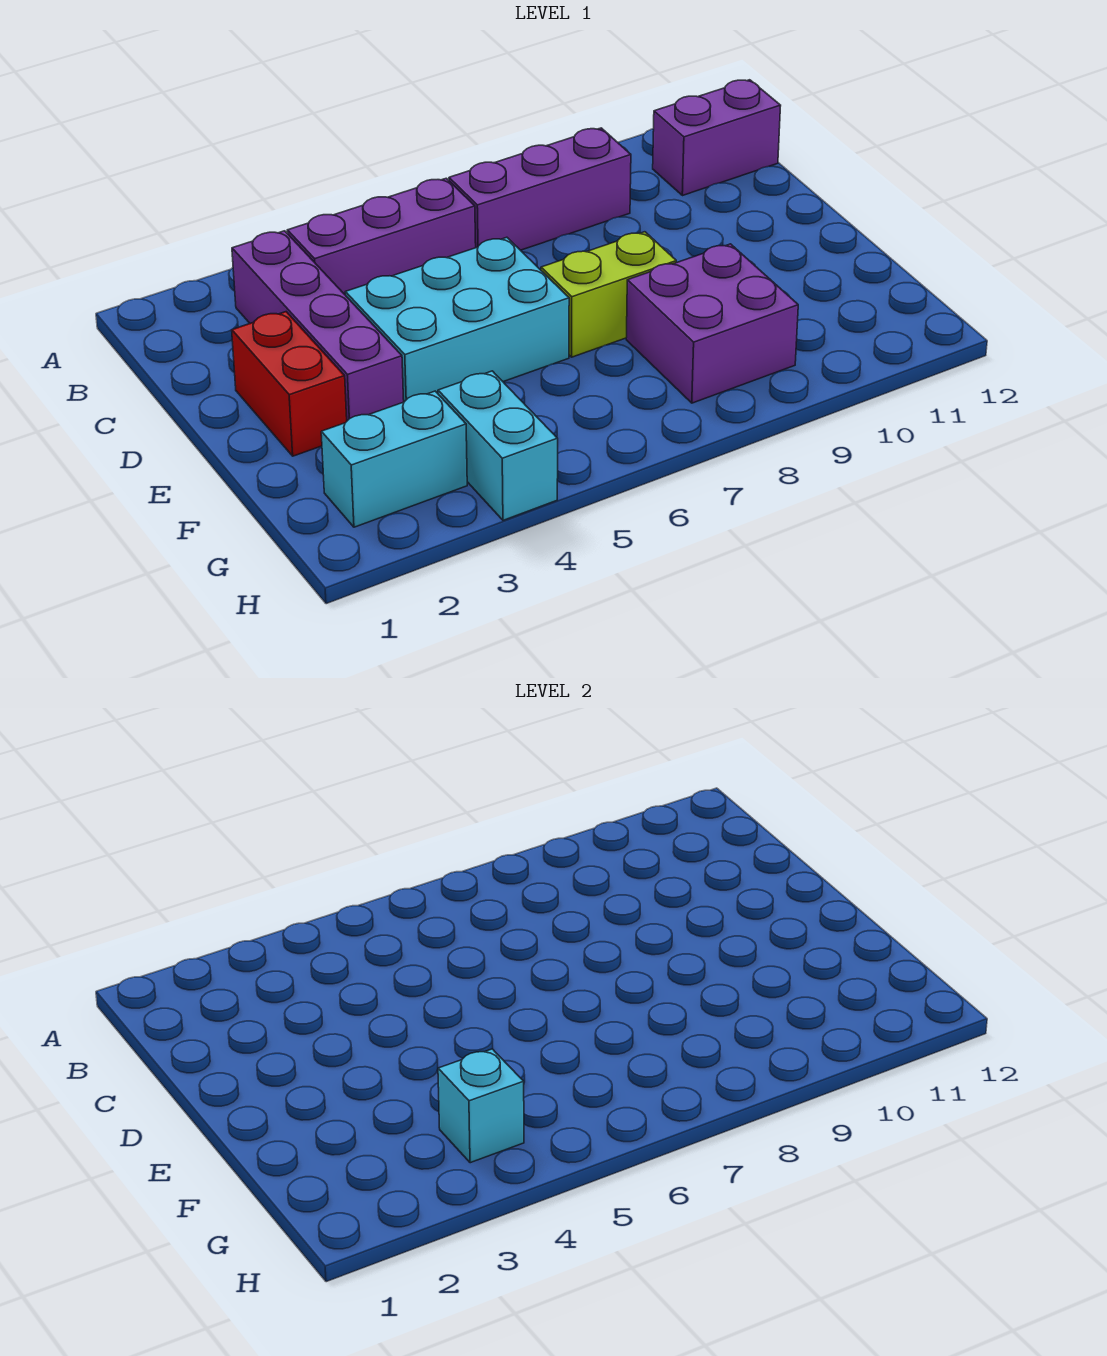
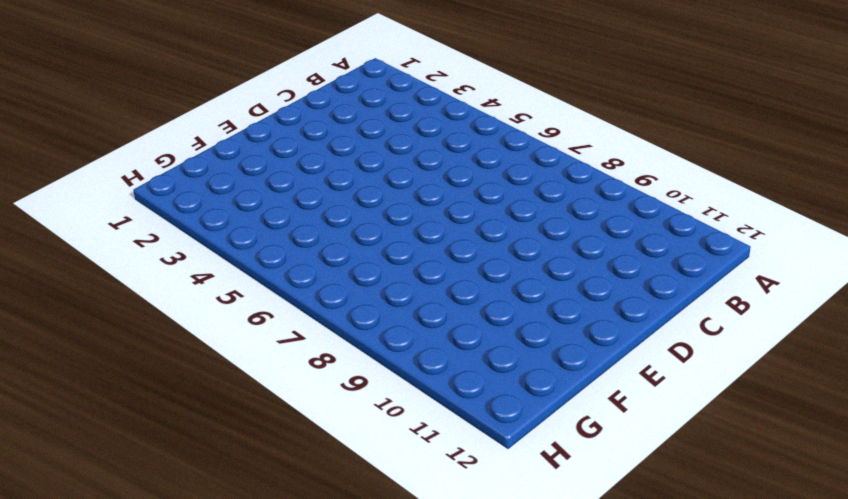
none -> purple 1x4 brick [232,231,404,421]
none -> purple 1x3 brick [287,178,476,294]

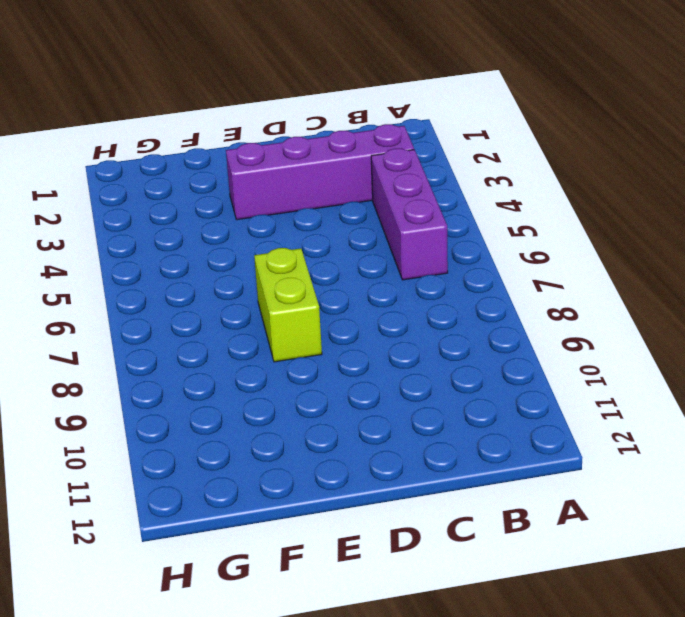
none -> purple 1x3 brick [449,128,631,250]
none -> purple 1x2 brick [653,80,781,196]

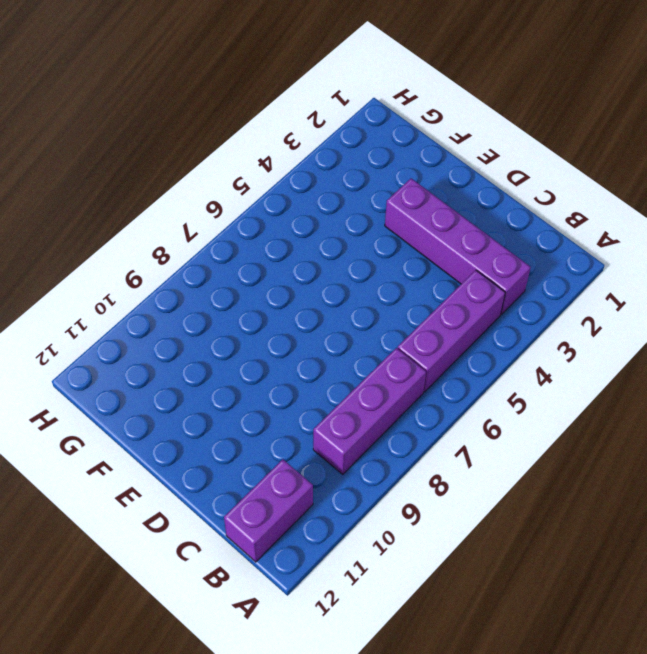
none -> red 1x2 brick [232,312,347,456]
none -> cyan 2x3 brick [345,237,569,402]

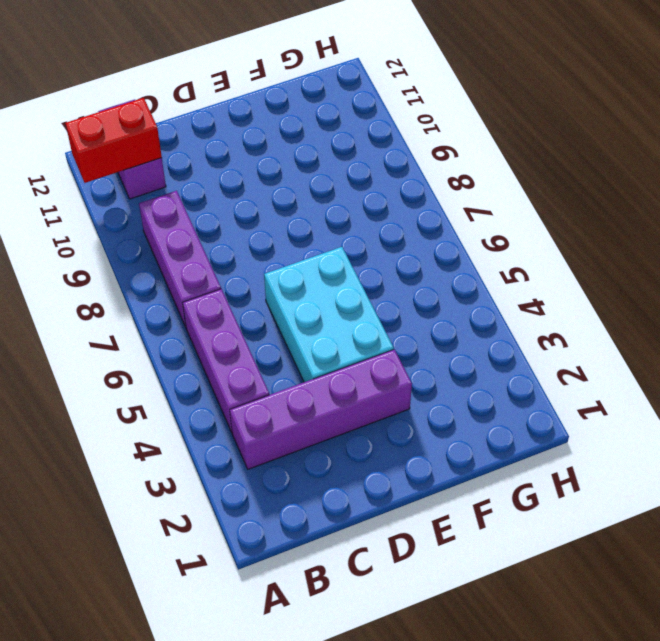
red 1x2 brick [65,98,162,183] -> red 1x2 brick moved to [232,312,347,456]
none -> lime 1x2 brick [541,232,676,357]
none -> purple 2x2 brick [626,244,798,403]

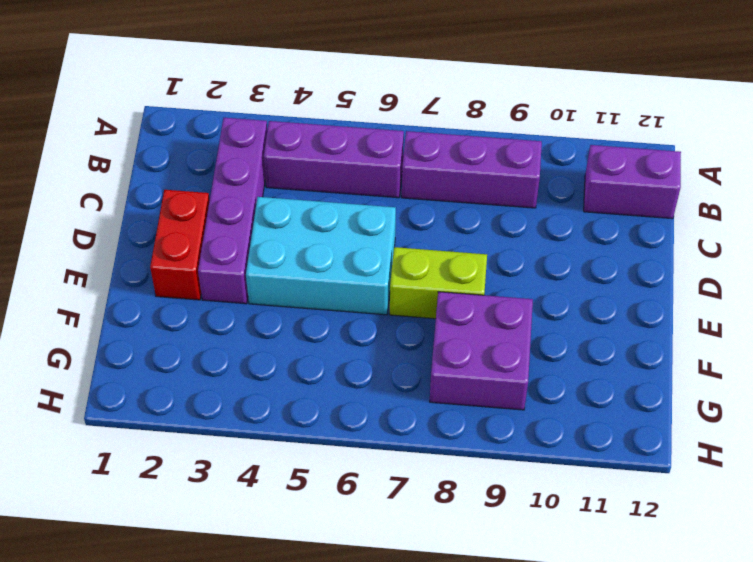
none -> cyan 1x2 brick [321,391,467,527]
none -> cyan 1x2 brick [438,371,558,520]

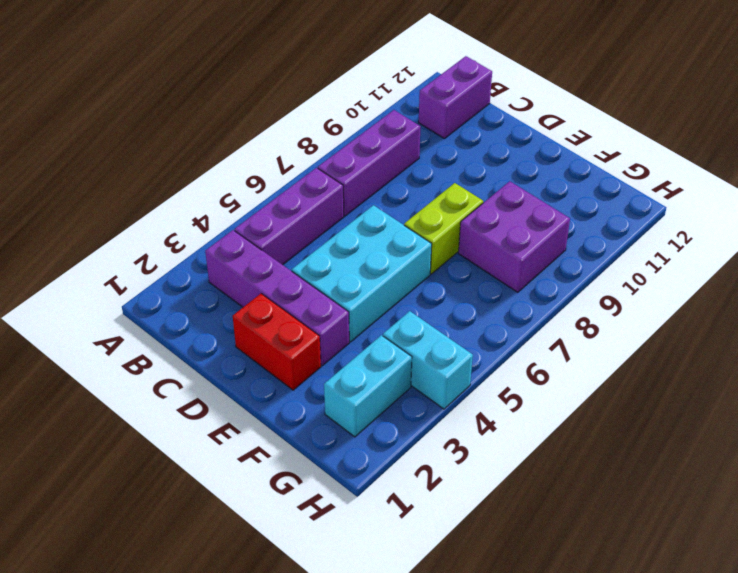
none -> cyan 1x1 brick [438,1049,524,1163]

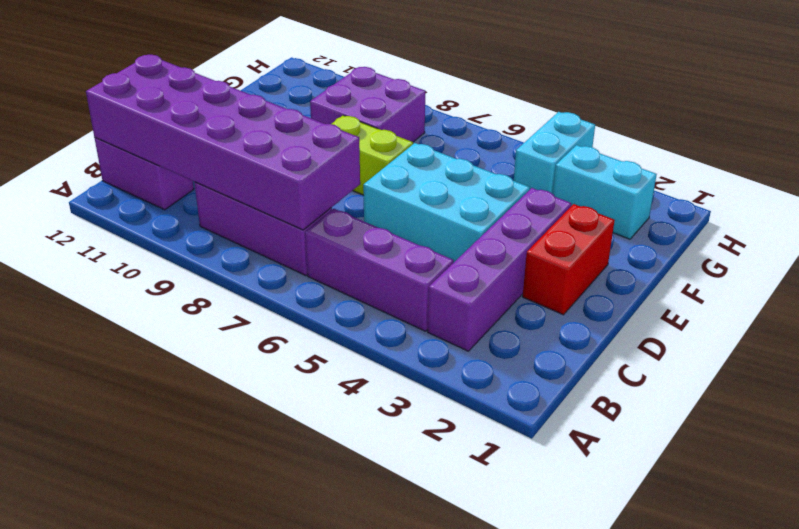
purple 2x6 brick [86,55,360,230] -> none
none -> cyan 1x1 brick [438,1049,524,1163]

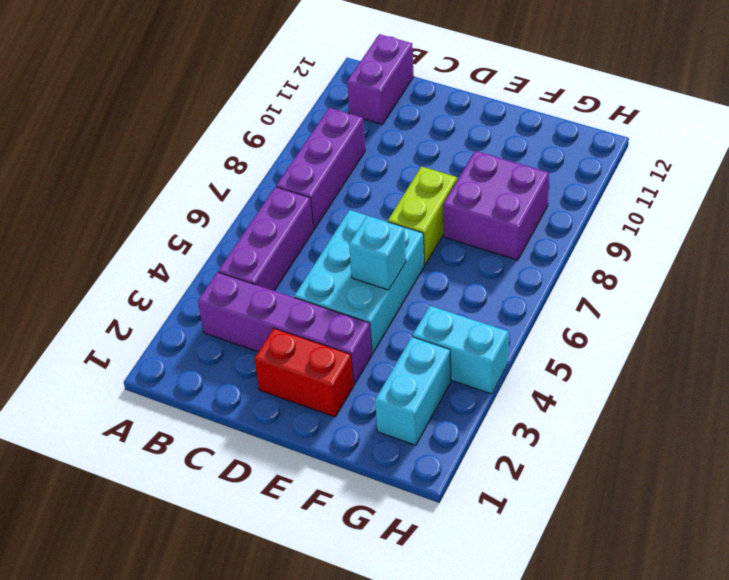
cyan 1x1 brick [349,216,406,290] -> cyan 1x1 brick moved to [438,1049,524,1163]

